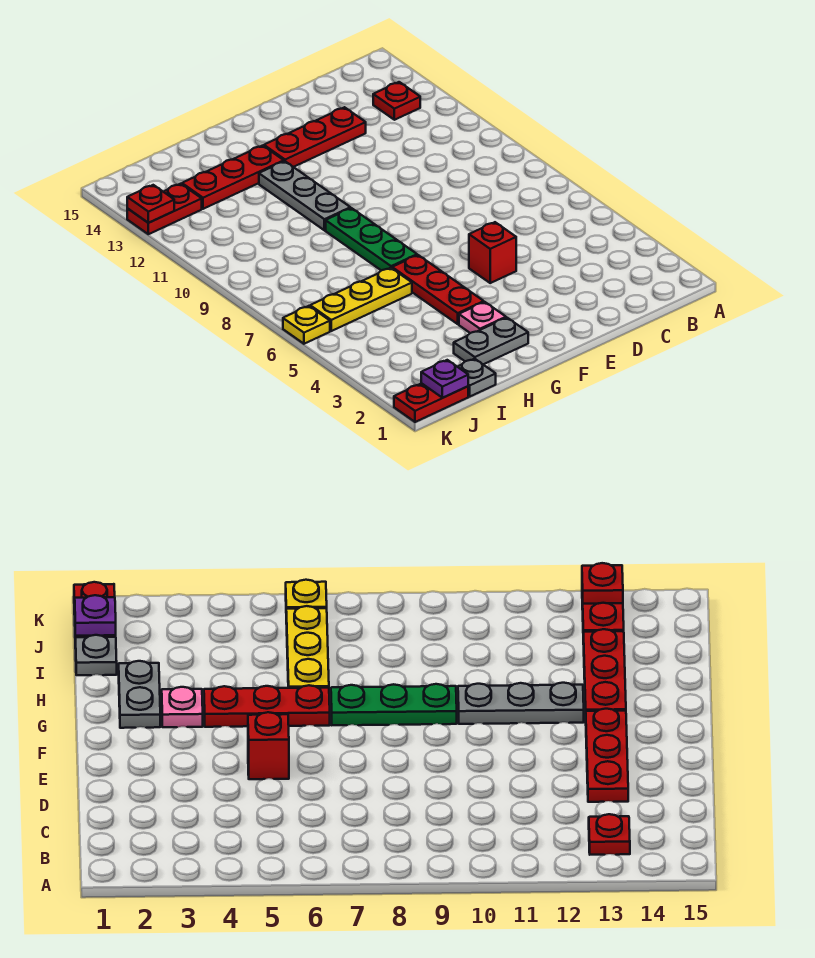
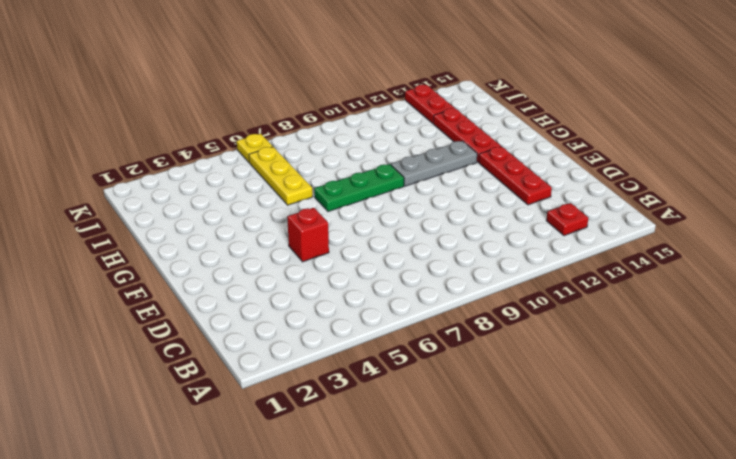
none -> grey 1x2 plate [454,318,528,365]
none -> pink 1x1 plate [459,302,506,333]
none -> red 1x3 plate [392,255,484,324]

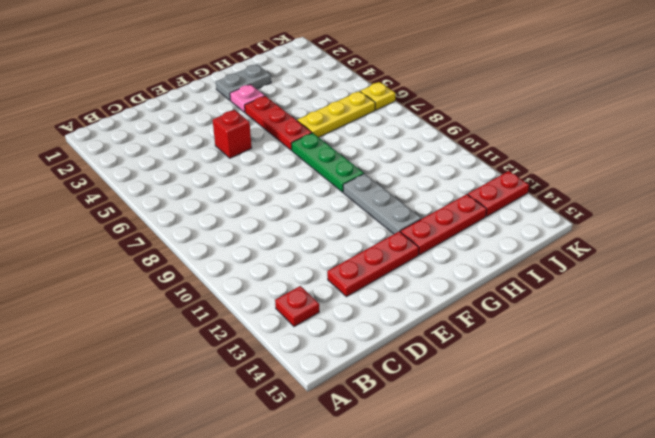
none -> grey 1x1 plate [458,359,496,396]
none -> red 1x2 plate [394,383,468,422]
none -> purple 1x1 plate [421,360,468,398]

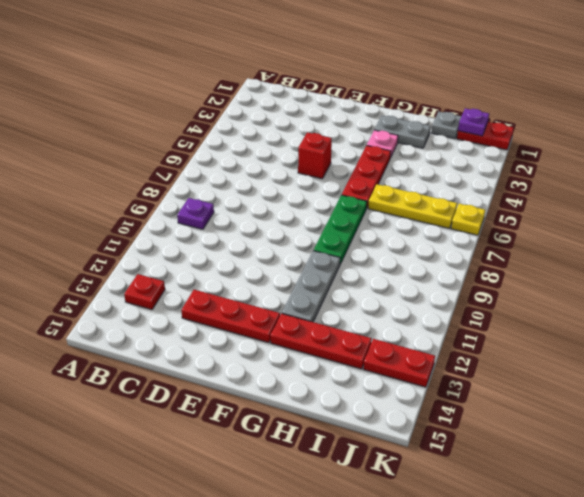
purple 1x1 plate [177,198,214,229] -> none
none -> red 1x1 plate [127,185,174,223]

